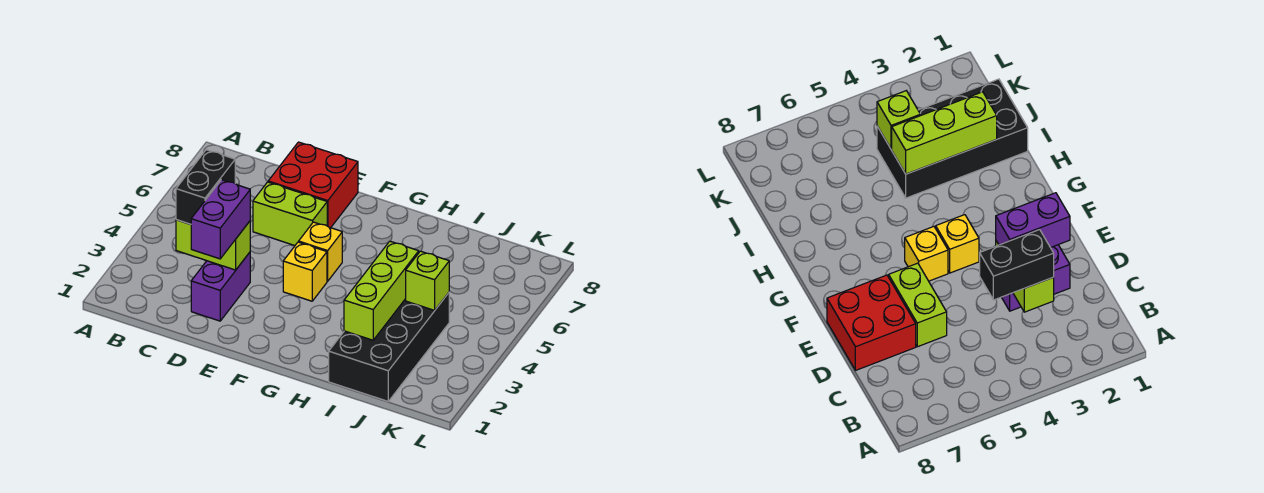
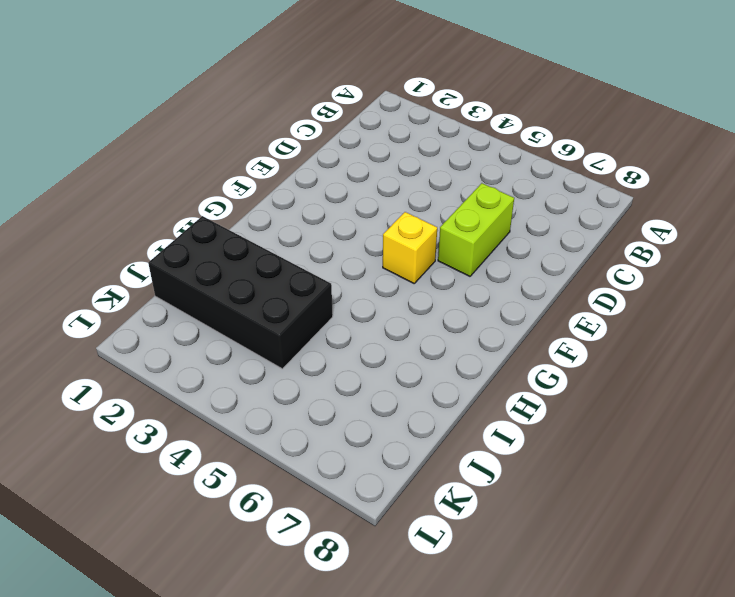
none -> purple 1x2 brick [191,252,250,321]
none -> red 2x2 brick [268,142,358,228]

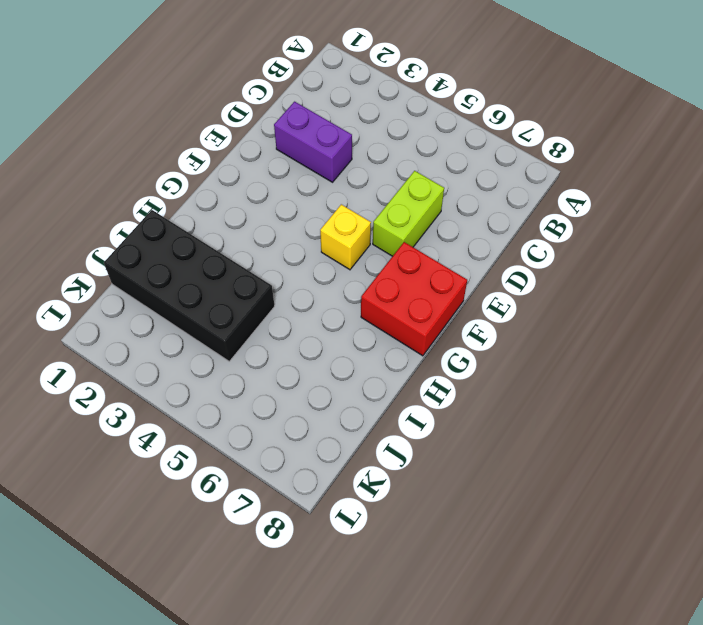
red 2x2 brick [361,242,467,356] -> red 2x2 brick moved to [268,142,358,228]
none -> yellow 1x1 brick [283,242,327,301]
none -> lime 1x2 brick [176,220,250,270]

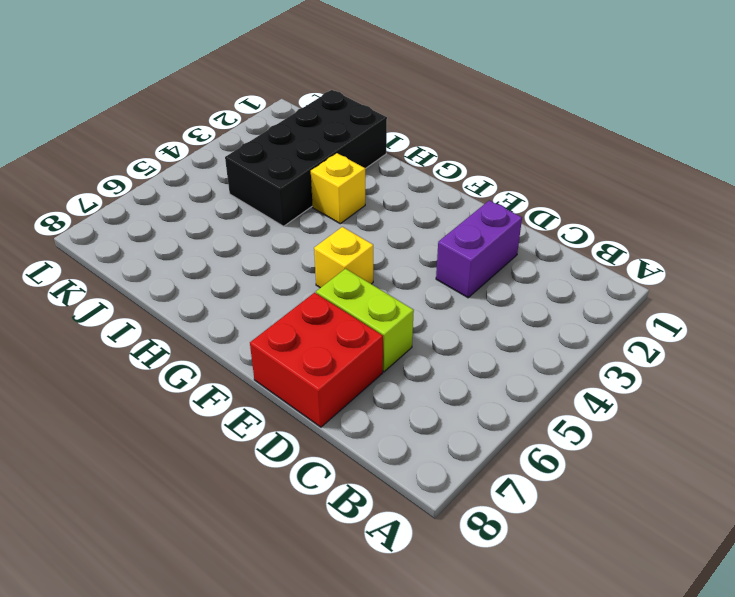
yellow 1x1 brick [311,153,365,224] -> yellow 1x1 brick moved to [283,242,327,301]
none -> lime 1x2 brick [176,220,250,270]
none -> lime 1x3 brick [344,241,419,340]

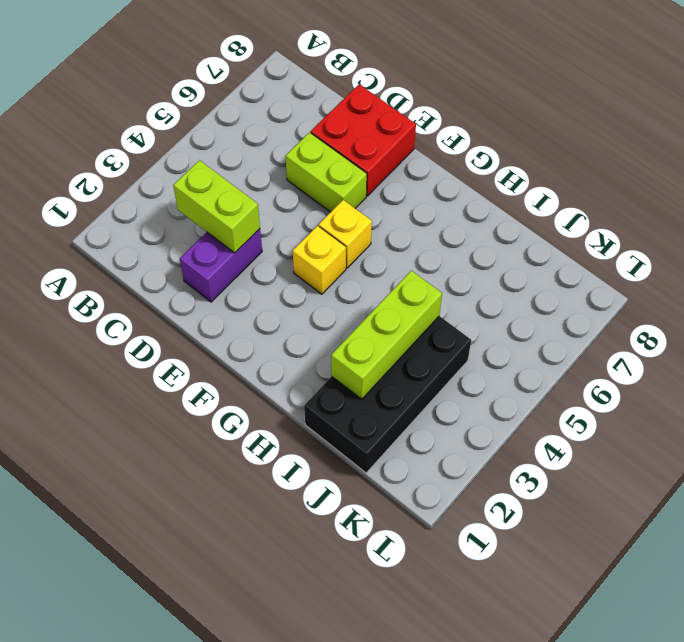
none -> lime 1x1 brick [406,251,449,310]
none -> black 1x2 brick [176,150,235,224]

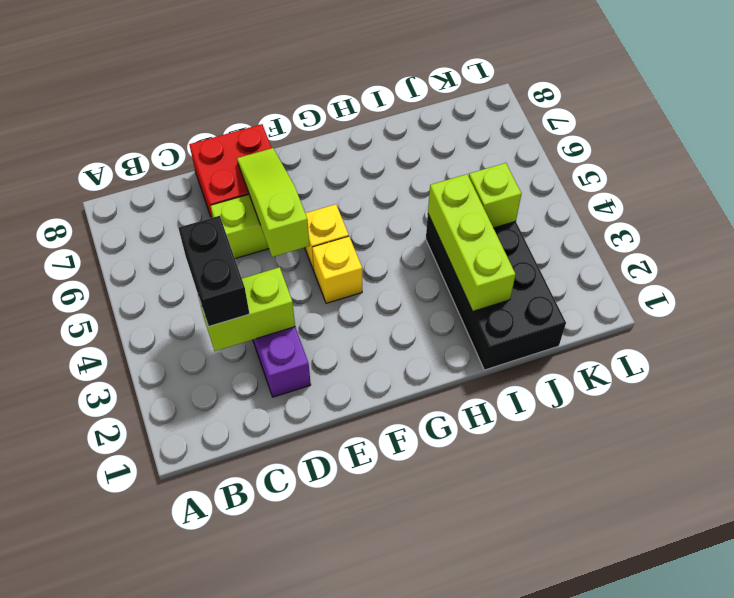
lime 1x3 slope [237,148,310,257] -> none
none -> purple 1x2 brick [191,180,250,259]

